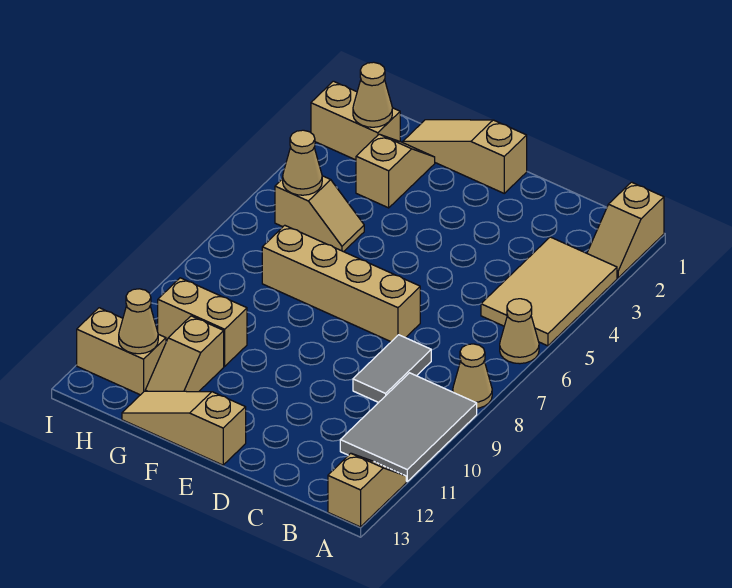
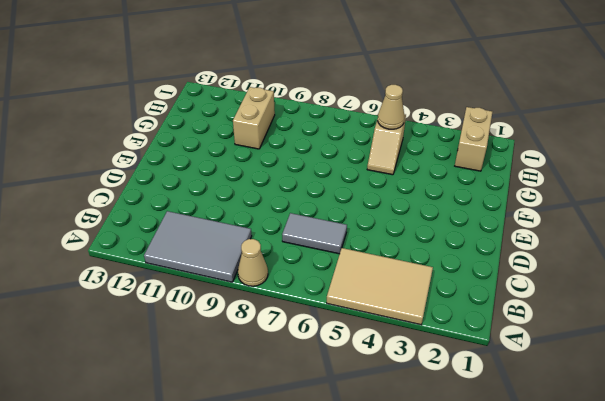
grey 1x2 tile [282,213,347,254] -> grey 1x2 tile moved to [353,335,431,403]
none -> tan 1x2 slope [587,182,664,278]
none -> tan 1x1 cone [500,299,539,364]
none -> tan 1x2 slope [328,453,406,527]

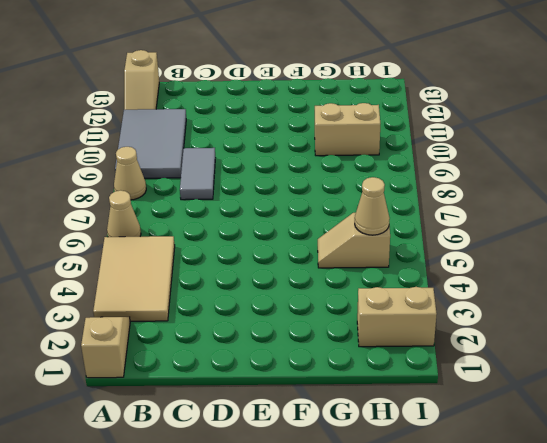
none -> tan 1x4 brick [262,225,420,342]
none -> tan 1x3 slope [403,120,527,193]
none -> tan 1x3 slope [122,391,246,465]

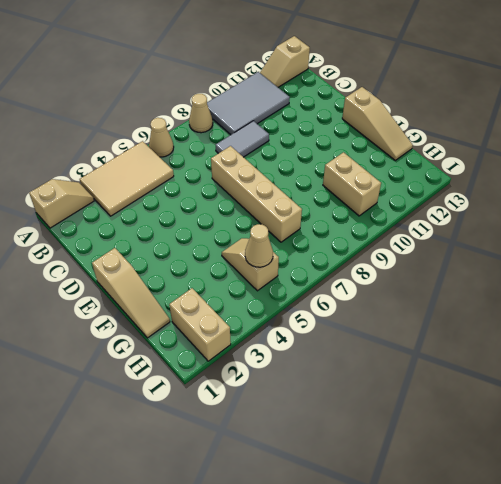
none -> tan 1x2 slope [356,134,435,208]
none -> tan 1x2 slope [145,316,224,392]
none -> tan 1x2 brick [77,308,166,395]

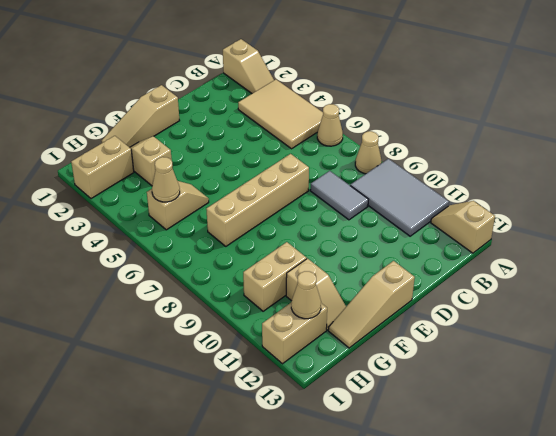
none -> tan 1x1 cone [353,62,392,127]

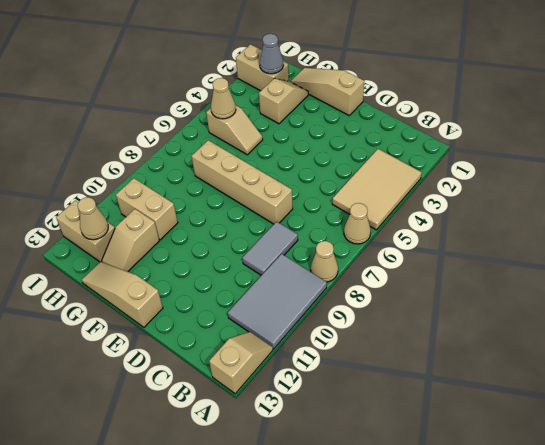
grey 1x1 cone [260,34,283,74] -> tan 1x1 cone [353,62,392,127]
none -> tan 1x2 slope [587,182,664,278]

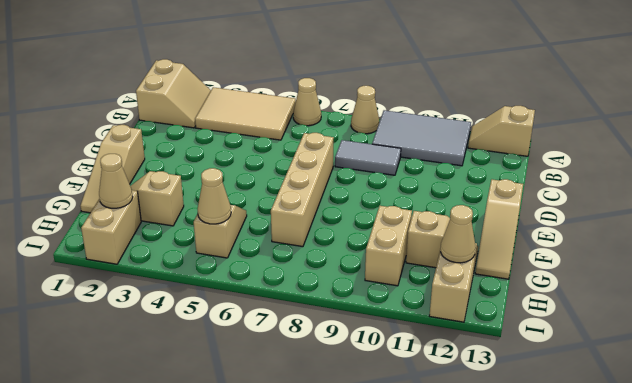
tan 2x2 slope [136,59,211,128] -> tan 1x2 slope [587,182,664,278]

